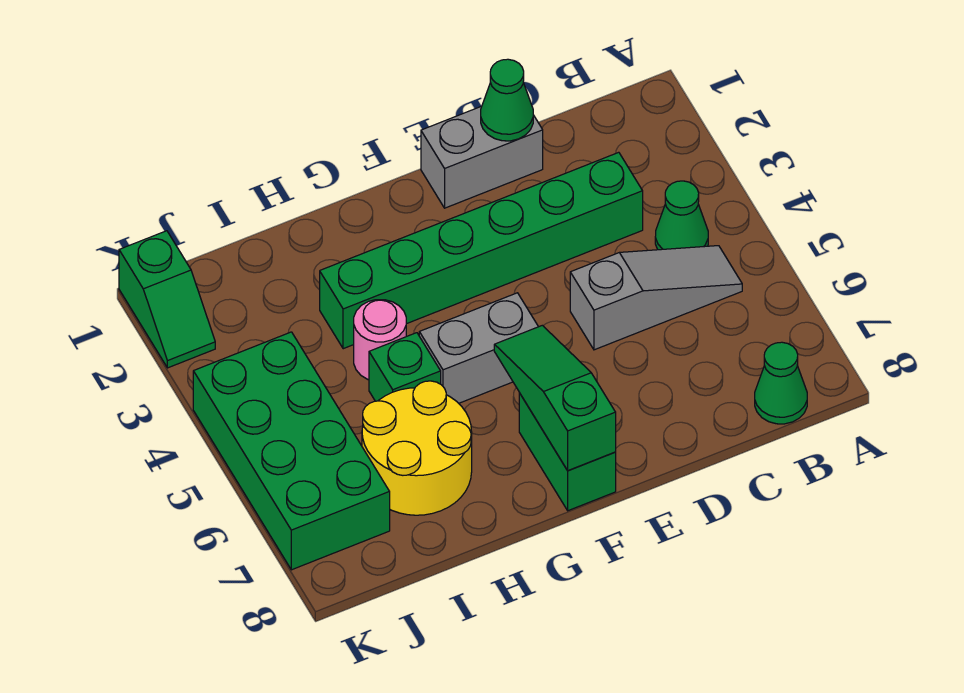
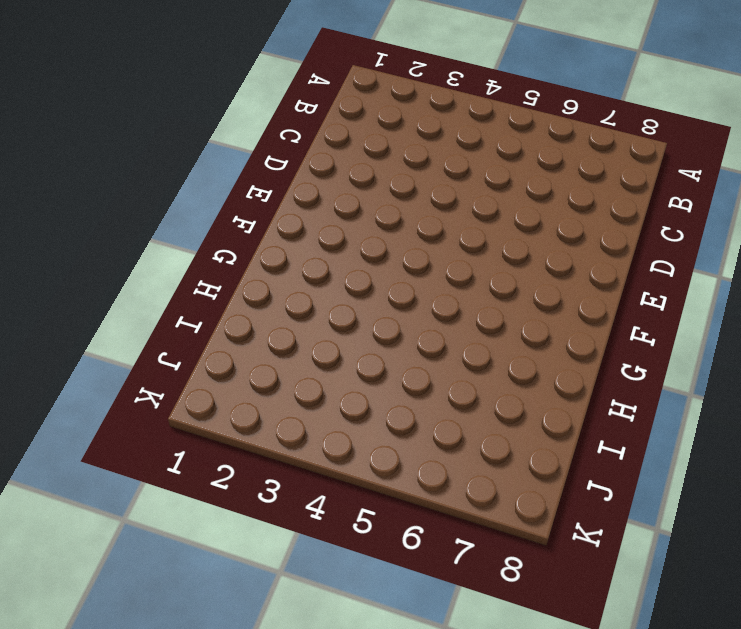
none -> green 1x1 cone [655,181,708,250]
none -> grey 1x3 slope [570,246,742,350]
none -> green 1x1 cone [755,342,807,424]

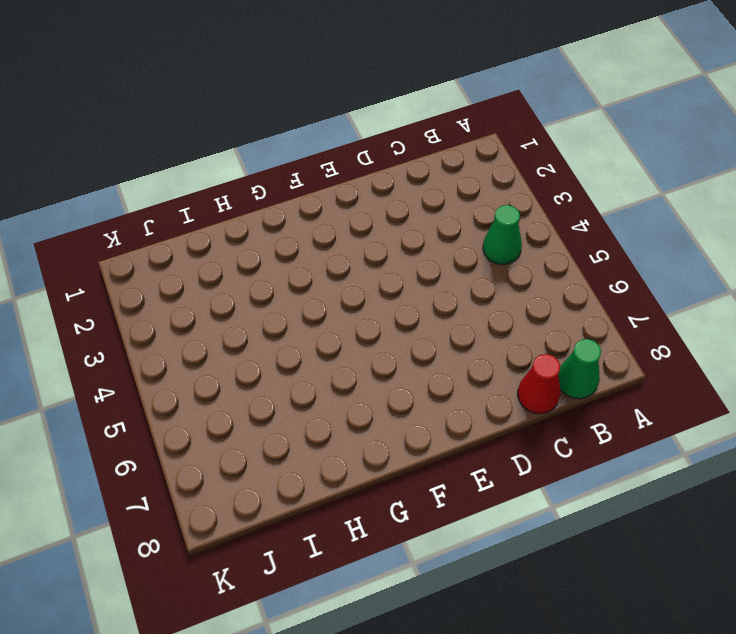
red 1x1 cone [518,354,560,414] -> none
none -> grey 1x3 slope [570,246,742,350]
none -> green 1x6 brick [320,152,643,349]
none -> grey 1x2 brick [421,106,543,208]

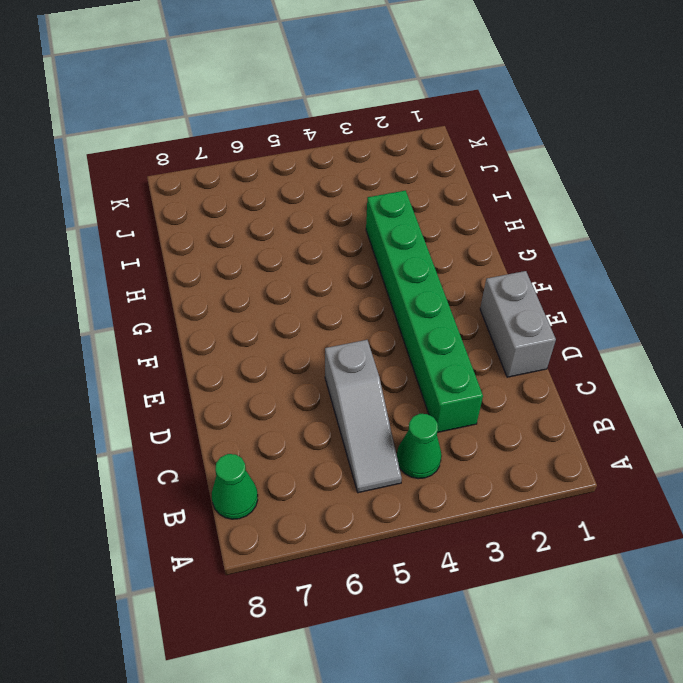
none -> grey 1x2 brick [419,293,538,403]
none -> green 1x2 brick [519,393,616,511]
none -> pink 1x1 round brick [354,300,406,380]

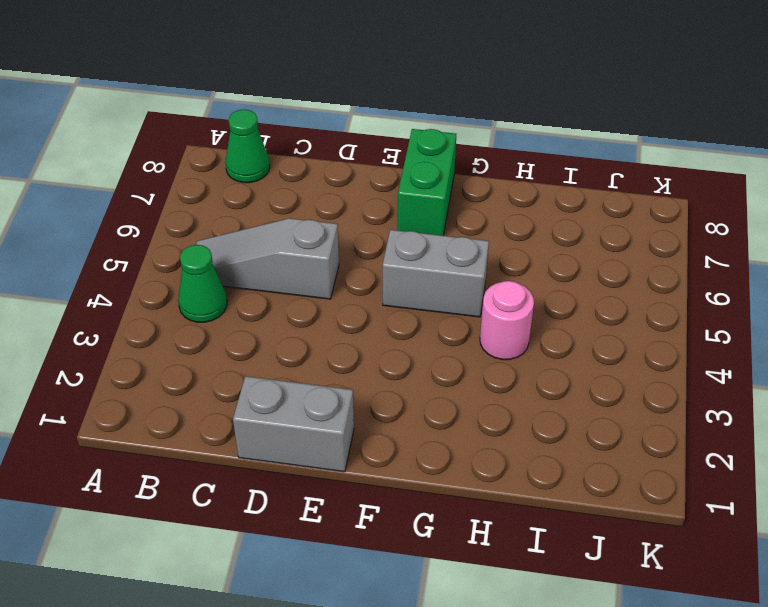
none -> green 1x6 brick [320,152,643,349]
none -> green 1x1 brick [369,333,441,401]
none -> yellow 2x2 round brick [362,381,472,515]

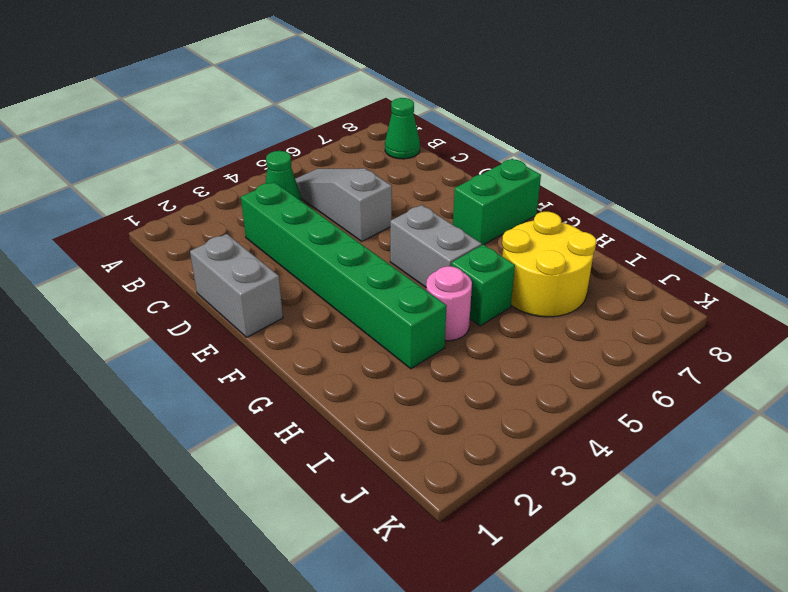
none -> green 2x4 brick [193,332,390,570]
none -> green 1x2 slope [119,231,215,368]
none -> green 1x1 cone [481,59,533,141]

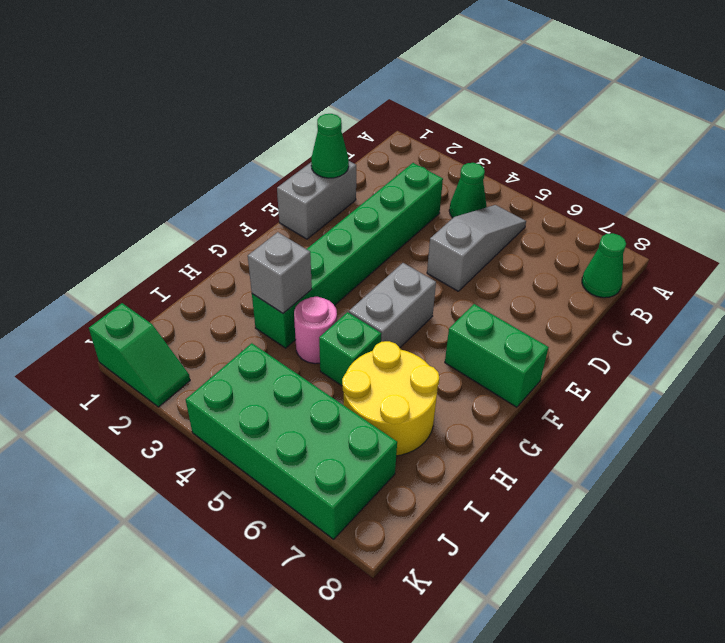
grey 1x1 brick [248,232,312,313] -> none
none -> green 1x3 slope [494,325,616,470]

